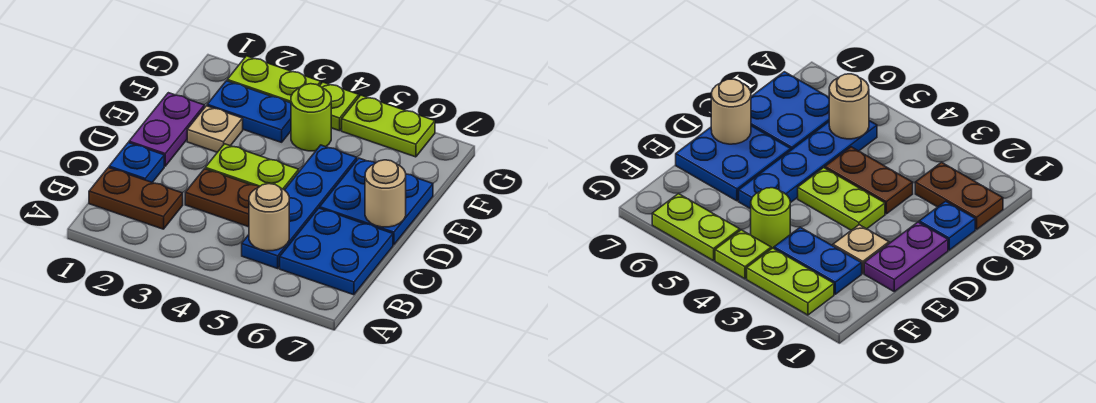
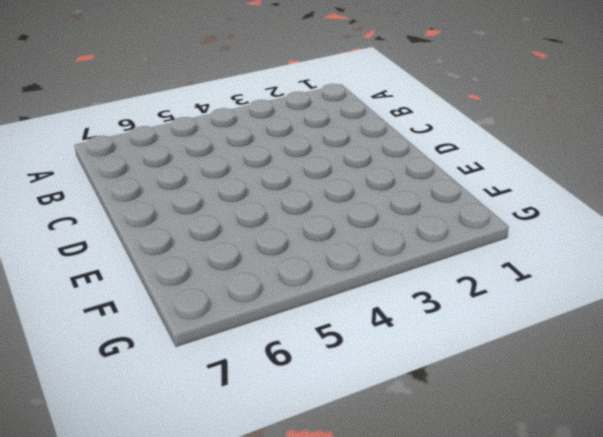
none -> brown 1x2 plate [89,167,183,229]
none -> blue 1x4 plate [242,145,357,268]
none -> blue 2x2 plate [280,208,393,295]

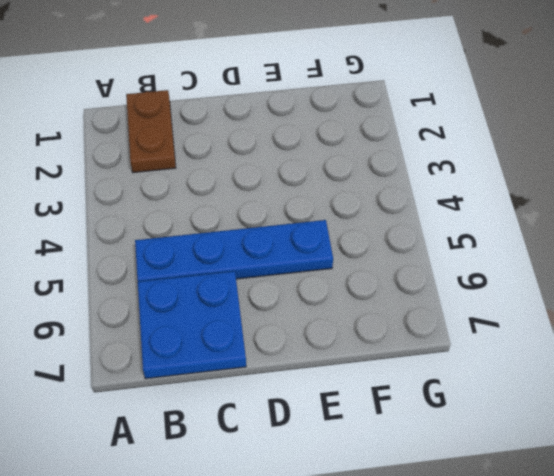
none -> blue 1x1 plate [109,143,164,182]
none -> brown 1x2 plate [185,169,259,227]
none -> purple 1x2 plate [129,93,204,166]

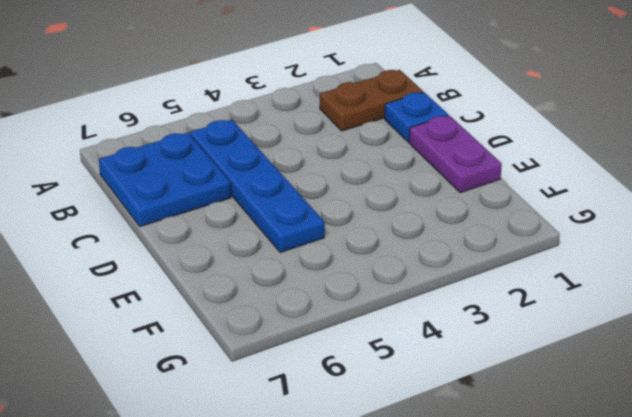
none -> brown 1x2 plate [185,169,259,227]
none -> lime 1x2 plate [205,144,299,190]
none -> blue 2x2 plate [320,158,433,245]

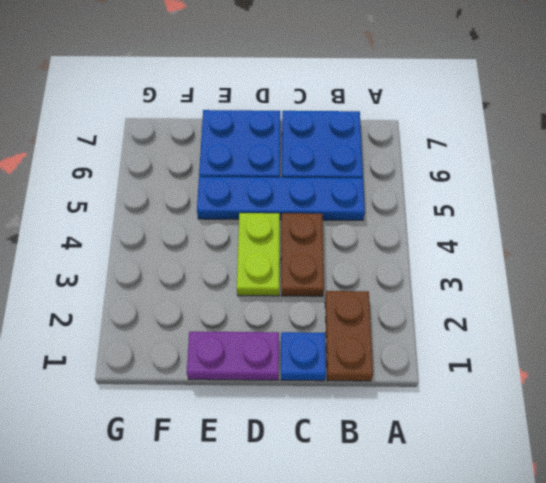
none -> tan 1x1 plate [187,106,243,152]
none -> blue 1x2 plate [207,81,291,142]
none -> lime 1x1 round brick [291,84,331,151]

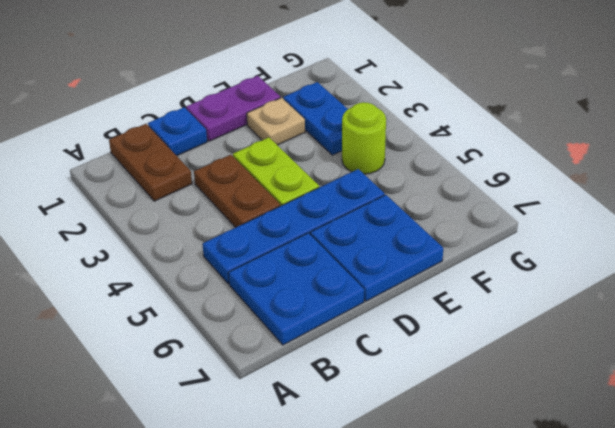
none -> lime 1x2 plate [227,56,321,103]
none -> lime 1x1 plate [320,82,359,131]
none -> lime 1x2 plate [342,95,435,157]

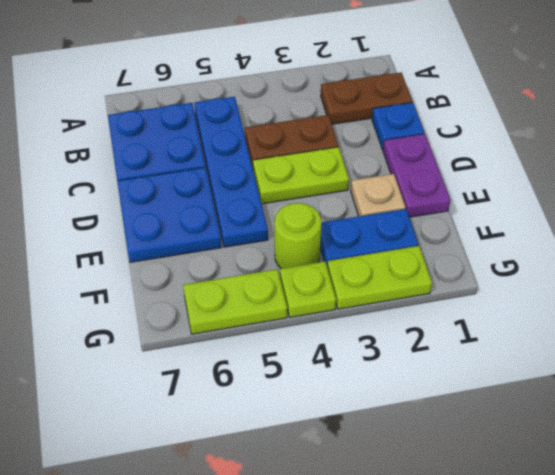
none -> tan 1x1 round brick [249,184,289,251]
none -> tan 1x1 round brick [365,160,406,227]

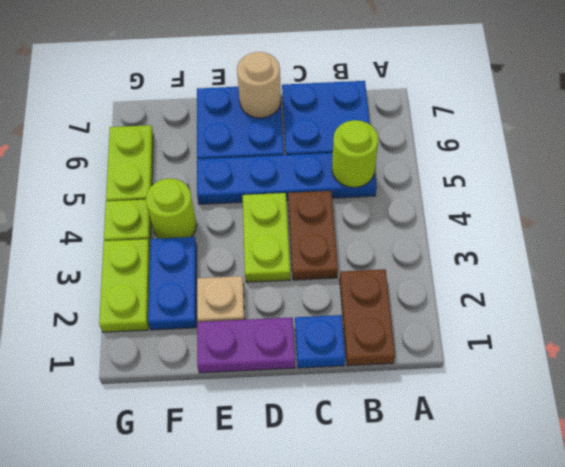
lime 1x1 round brick [332,120,378,188] -> tan 1x1 round brick [249,184,289,251]

